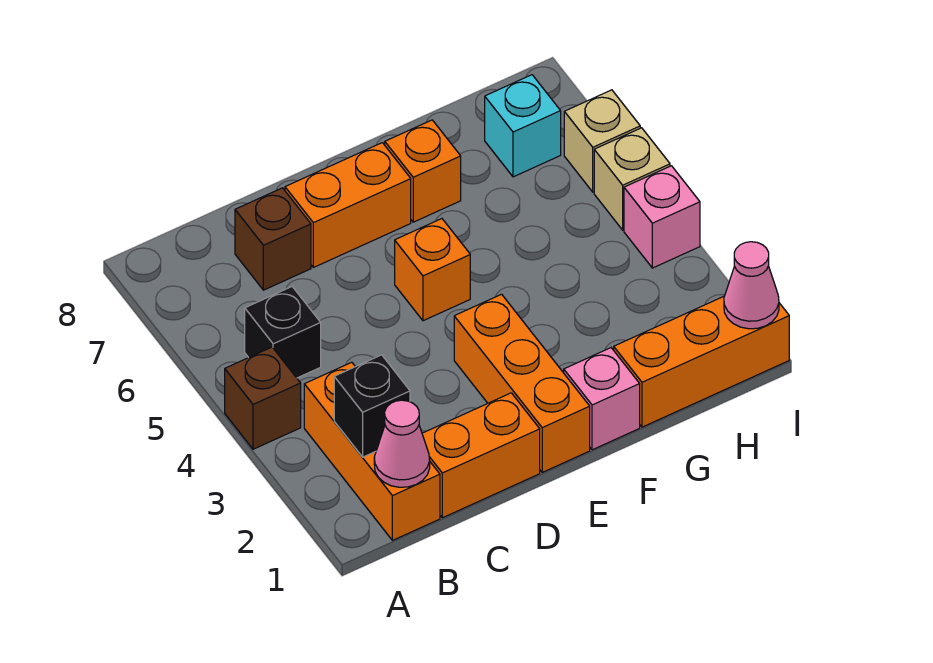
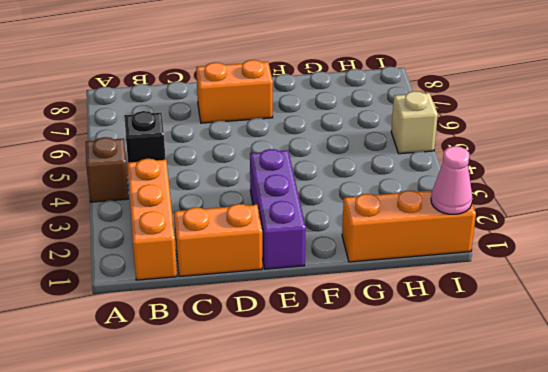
purple 1x3 brick [250,149,306,269] -> orange 1x3 brick [454,294,590,472]
none -> brown 1x1 brick [235,188,311,290]
none -> orange 1x1 brick [395,219,470,321]
none -> pink 1x1 brick [564,348,640,450]

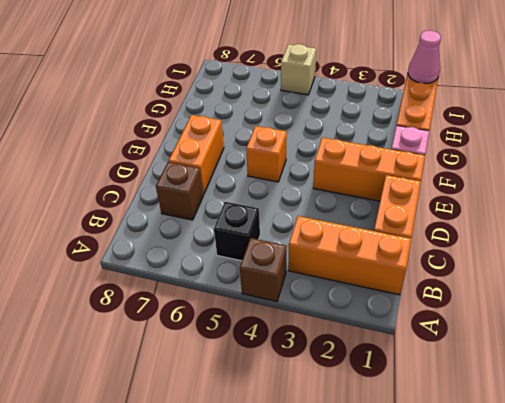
none -> orange 1x1 brick [385,120,461,222]
none -> cyan 1x1 brick [485,75,561,177]
none -> pink 1x1 brick [624,166,700,268]

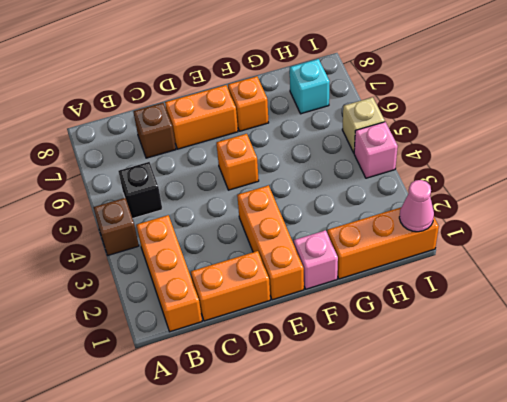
none -> tan 1x1 brick [564,90,640,192]
none -> pink 1x1 cone [374,400,430,487]
none -> black 1x1 brick [334,355,410,457]

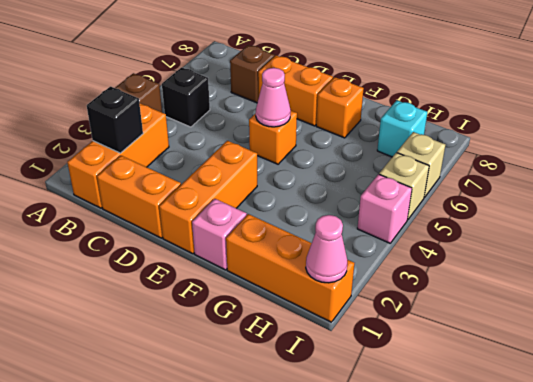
pink 1x1 cone [256,68,291,127] -> pink 1x1 cone moved to [374,400,430,487]

